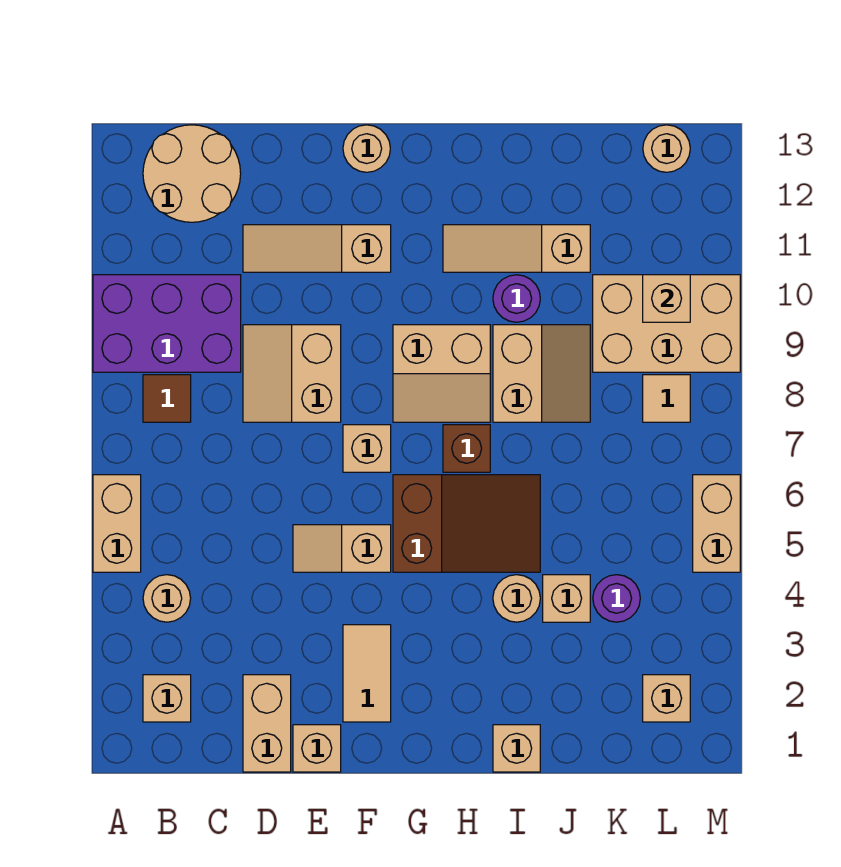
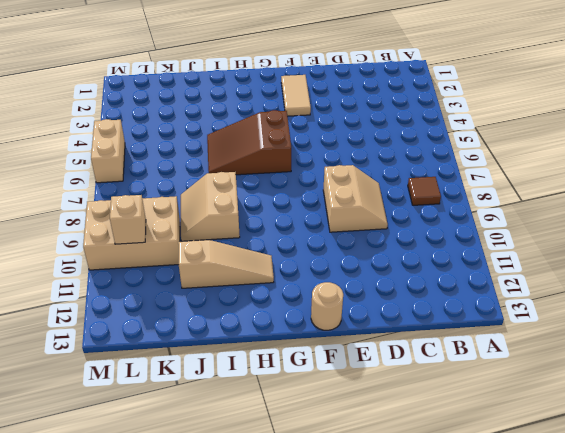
none -> tan 1x2 brick [93,475,141,572]
none -> purple 2x3 brick [93,275,241,372]
none -> tan 1x1 brick [143,675,191,722]
none -> tan 1x1 round brick [143,575,191,622]

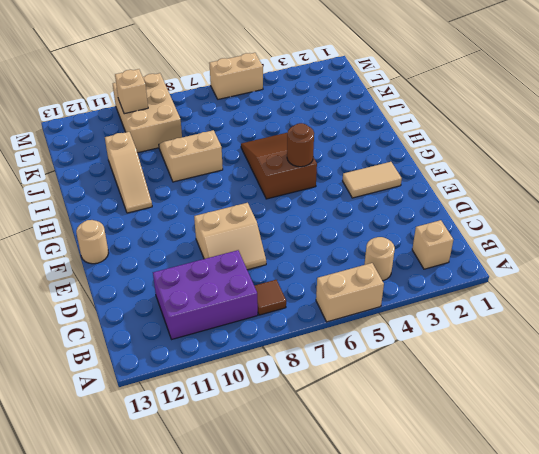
purple 2x3 brick [153,250,258,339] -> purple 2x3 brick turned to [93,275,241,372]
brown 1x1 round brick [287,123,314,167] -> none
none -> tan 2x2 round brick [143,125,241,222]
none -> tan 1x2 brick [243,675,291,772]
none -> tan 1x3 slope [243,225,391,272]
none -> tan 1x1 brick [293,725,341,772]

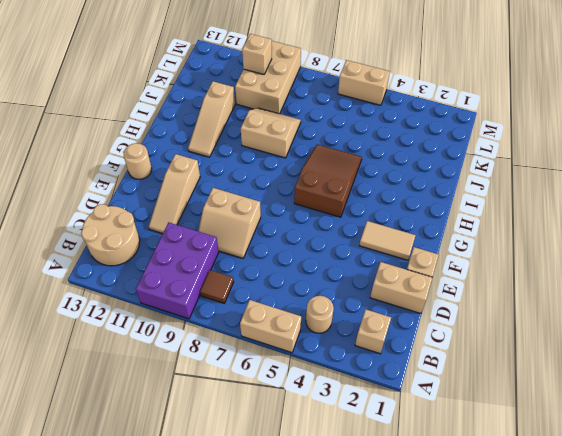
none -> tan 1x2 slope [293,525,391,572]
none -> tan 1x1 brick [343,425,391,472]
none -> tan 2x2 slope [393,325,490,422]
none -> brown 1x1 brick [443,425,490,472]

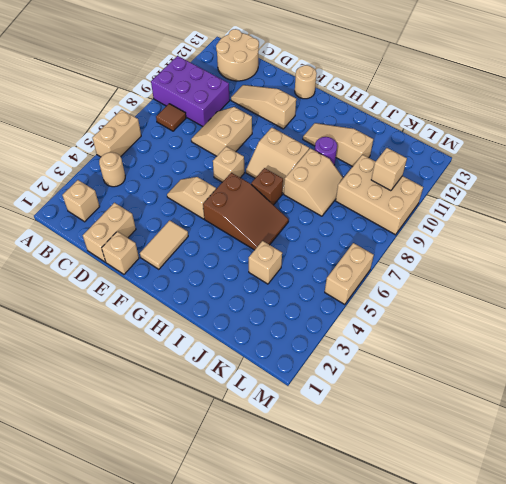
none -> tan 1x1 brick [493,725,540,772]
none -> tan 1x1 round brick [493,575,540,622]
none -> purple 1x1 round brick [593,575,640,622]
none -> tan 1x1 brick [643,675,690,722]

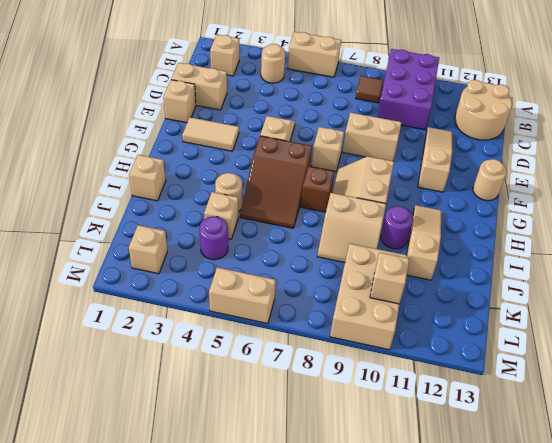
none -> tan 1x1 tile [643,375,690,422]
none -> tan 1x1 round brick [643,125,690,172]

